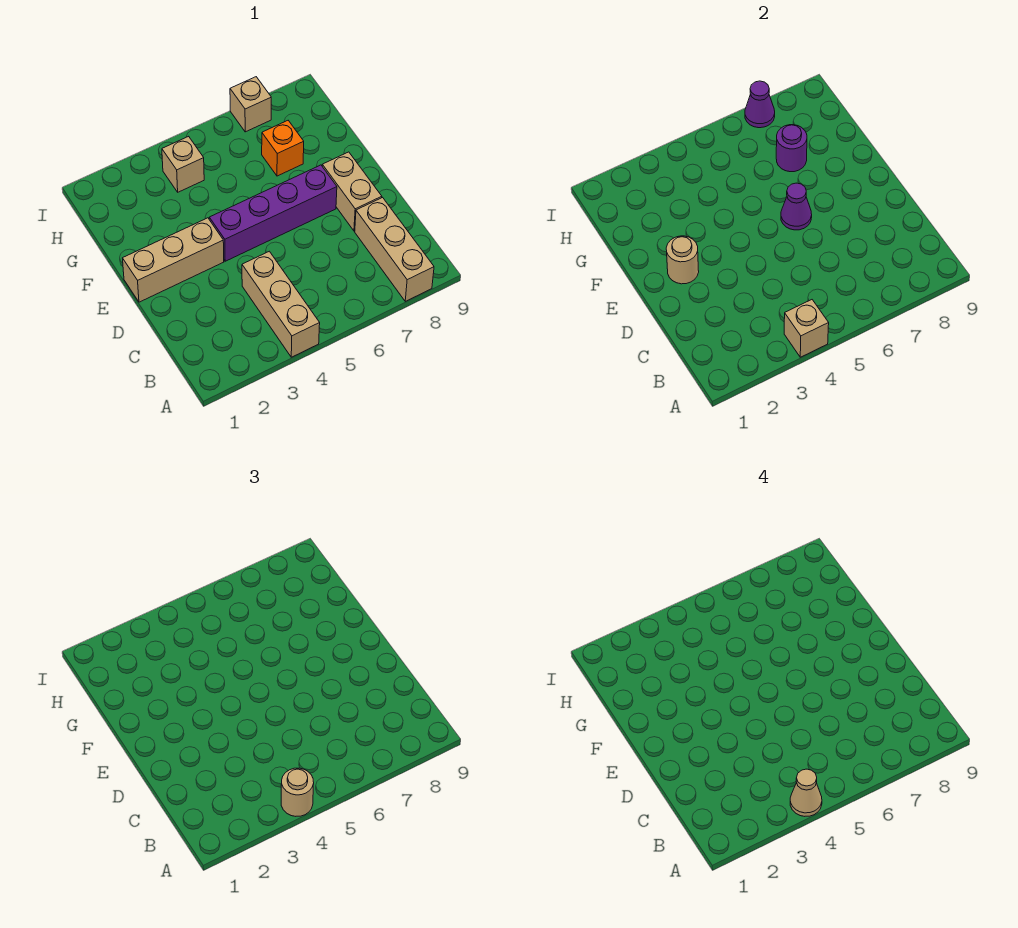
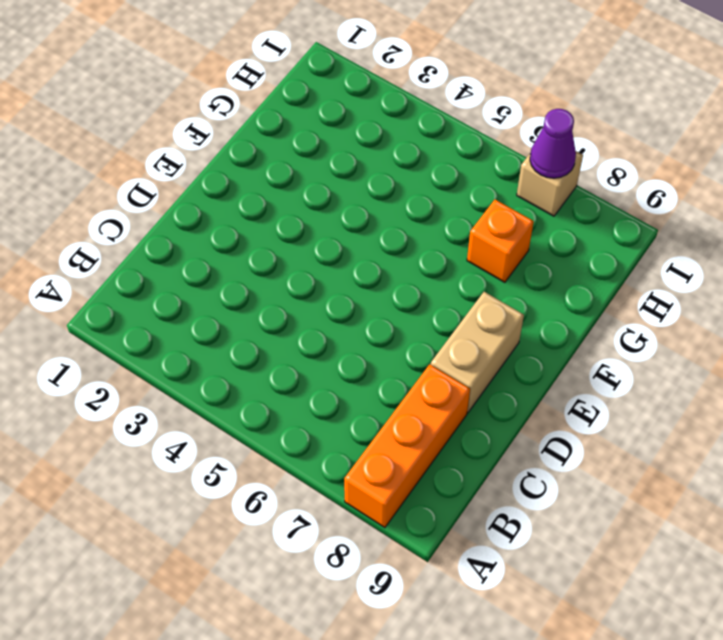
orange 1x3 brick [344,364,470,528] -> tan 1x3 brick [355,198,434,301]
none -> tan 1x3 brick [242,251,320,357]
none -> tan 1x3 brick [123,218,224,302]
none -> purple 1x4 brick [209,165,337,261]

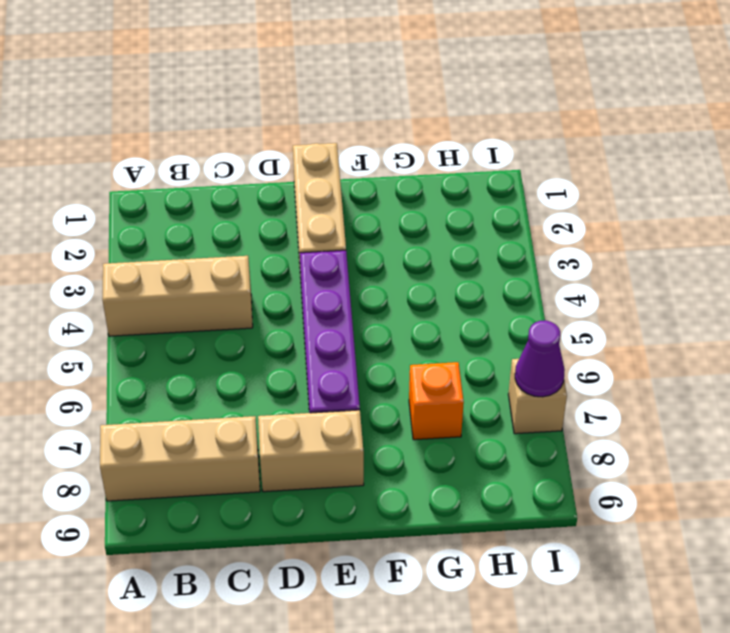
none -> tan 1x1 brick [162,136,204,192]
none -> tan 1x1 brick [784,300,829,357]
none -> tan 1x1 round brick [666,236,699,284]

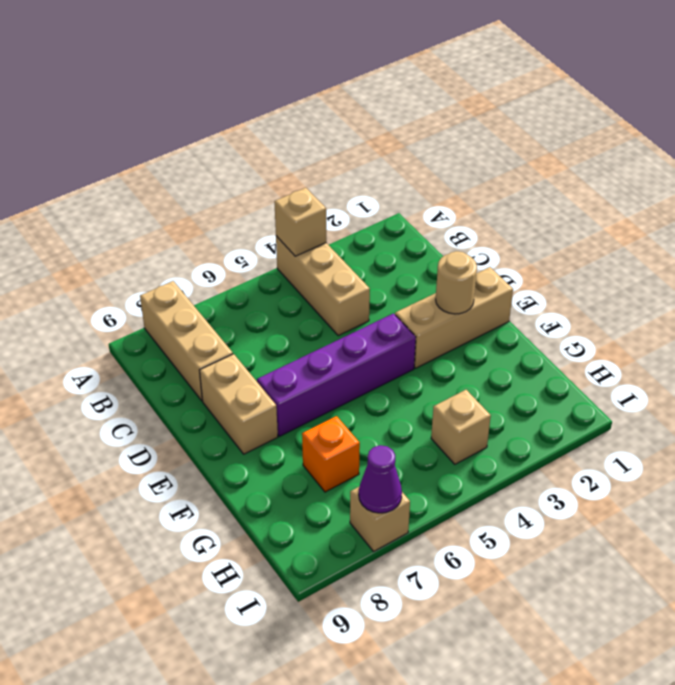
none -> purple 1x1 cone [781,183,812,230]
none -> purple 1x1 round brick [776,125,807,172]
none -> tan 1x1 round brick [281,768,314,816]

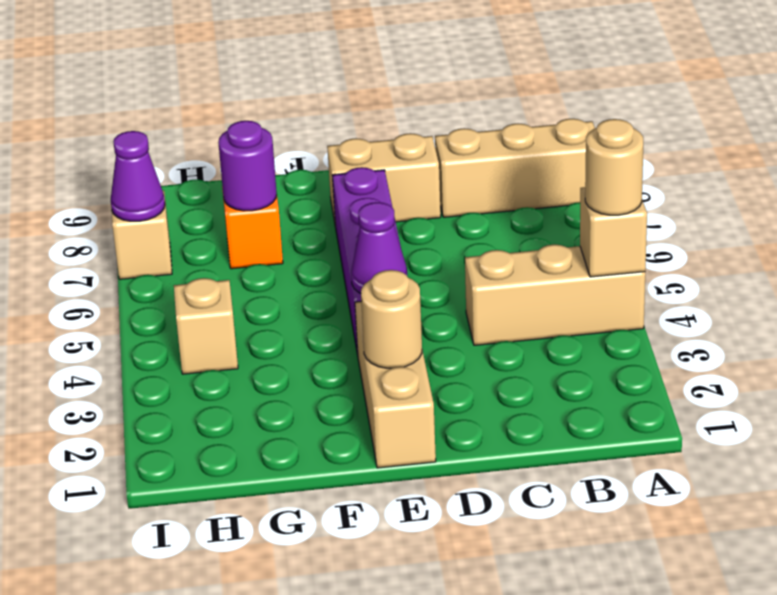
purple 1x1 cone [351,202,407,293] -> purple 1x1 cone moved to [781,183,812,230]
none -> tan 1x1 cone [790,769,822,816]

